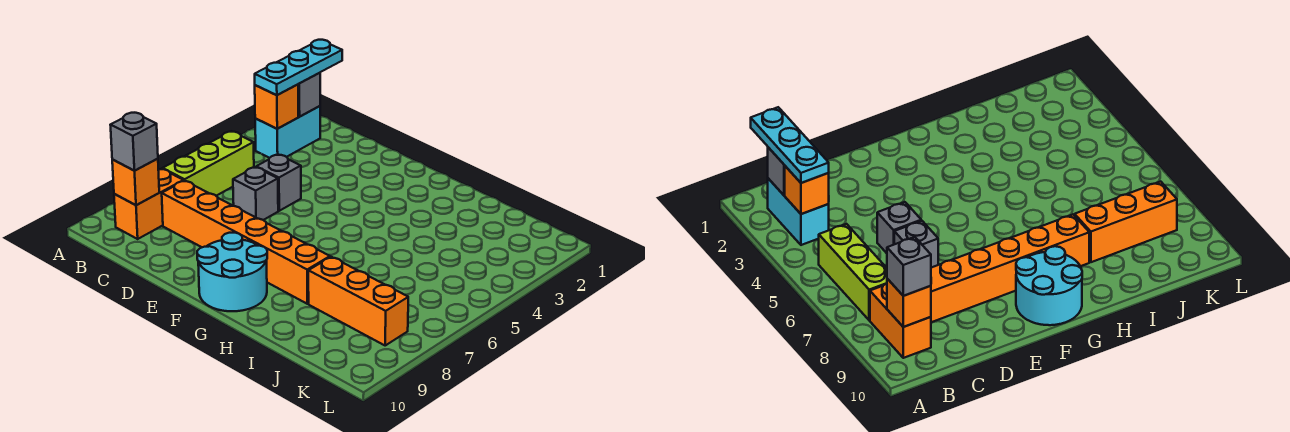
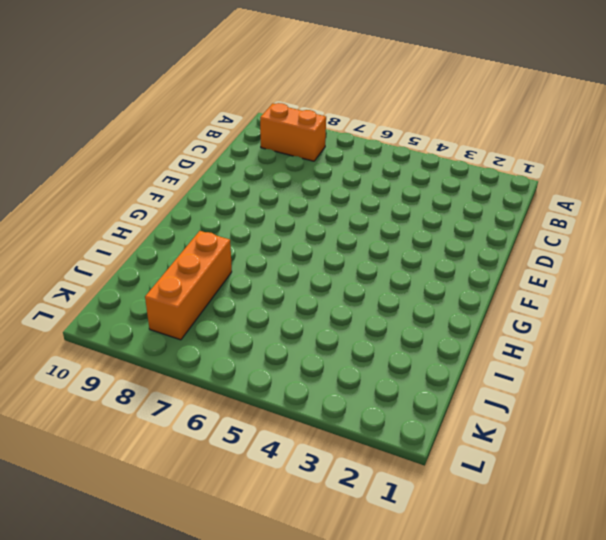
none -> cyan 1x2 brick [255,106,320,158]
none -> lime 1x3 brick [163,131,254,196]
none -> orange 1x6 brick [162,181,330,304]

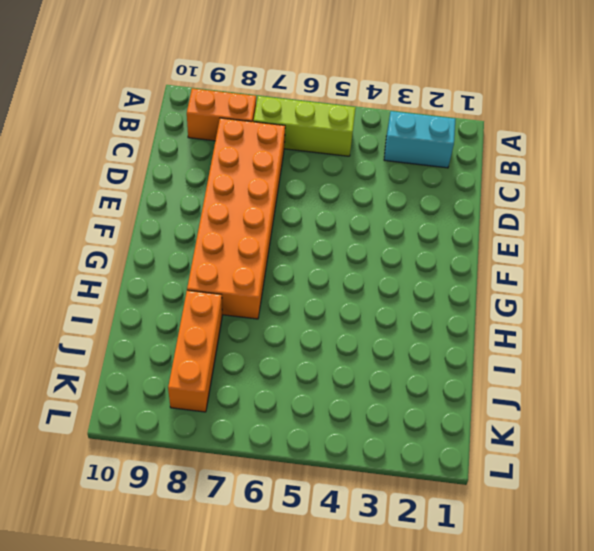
orange 2x6 brick [187,118,285,319] -> orange 1x6 brick [162,181,330,304]
none -> grey 1x1 brick [256,154,301,211]
none -> grey 1x1 brick [233,167,278,220]
none -> cyan 2x2 round brick [197,233,267,311]

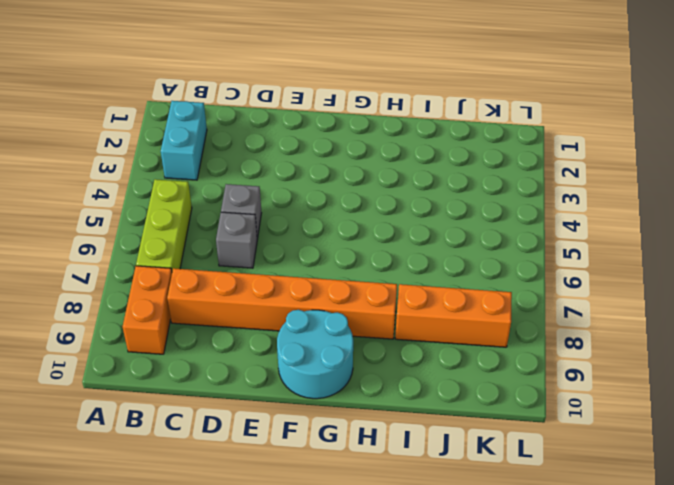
none -> grey 1x1 brick [298,73,320,117]
none -> orange 1x1 brick [255,85,298,129]
none -> orange 1x1 brick [112,159,159,205]

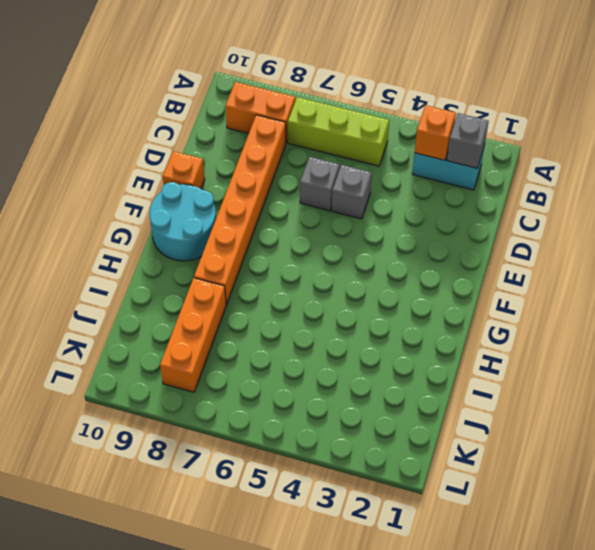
orange 1x1 brick [163,151,205,189] -> orange 1x1 brick moved to [112,159,159,205]
none -> cyan 1x3 plate [255,40,342,95]
none -> grey 1x1 brick [111,113,158,171]

